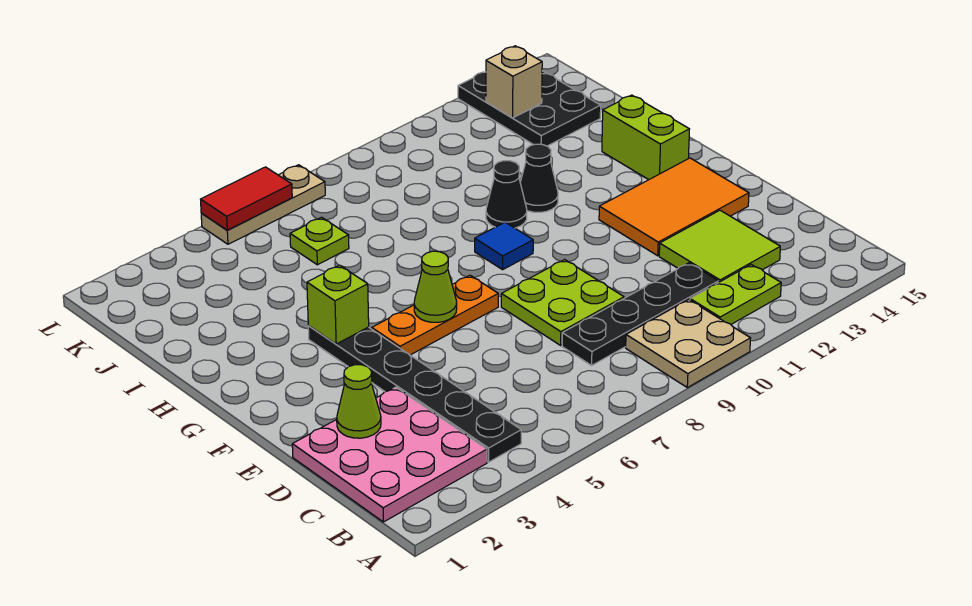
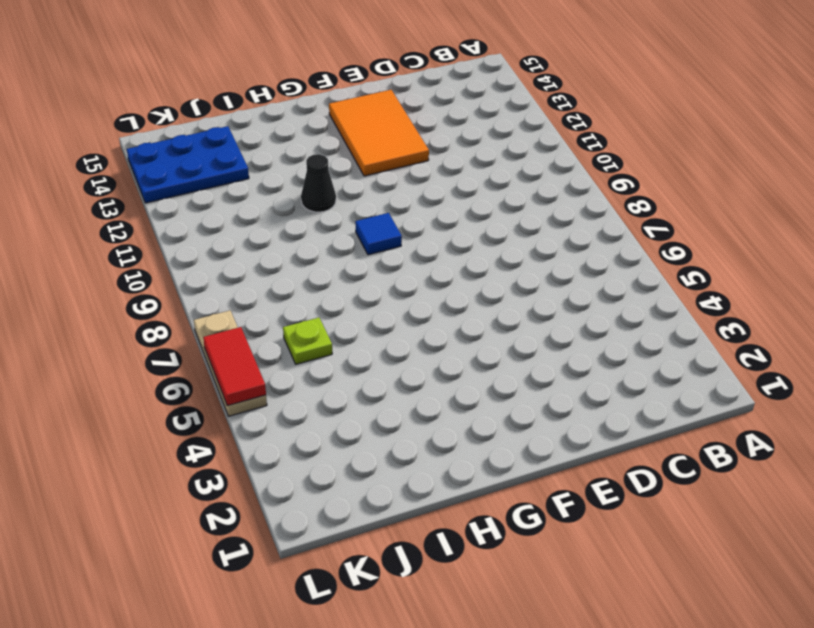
blue 2x3 plate [127,126,249,203] -> black 2x3 plate [458,71,601,146]
none -> tan 2x2 plate [626,300,751,388]
none -> pink 3x3 plate [292,387,487,522]
none -> black 1x6 plate [308,326,521,462]

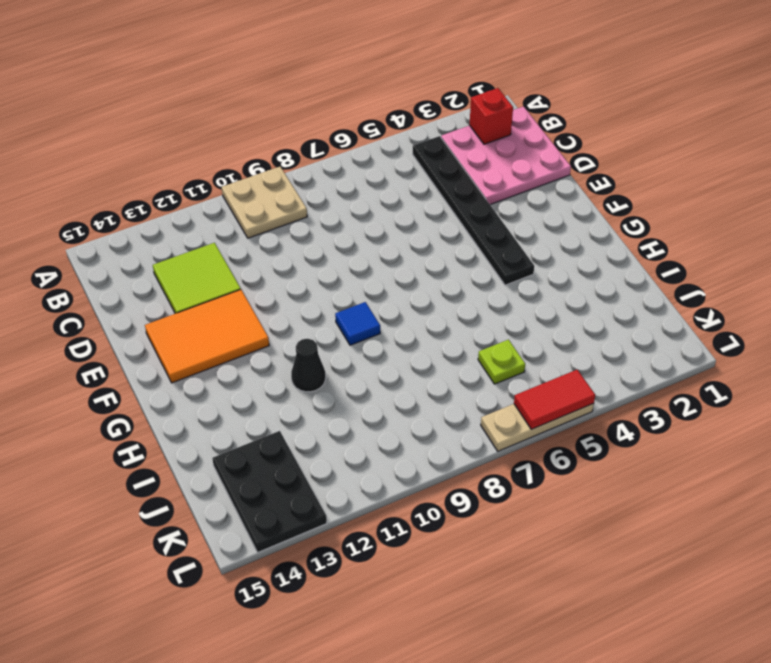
red 1x1 brick [470,88,513,144] -> none
none -> lime 1x2 plate [690,265,781,324]
none -> black 1x4 plate [562,263,719,365]
none -> lime 2x2 plate [501,260,624,345]

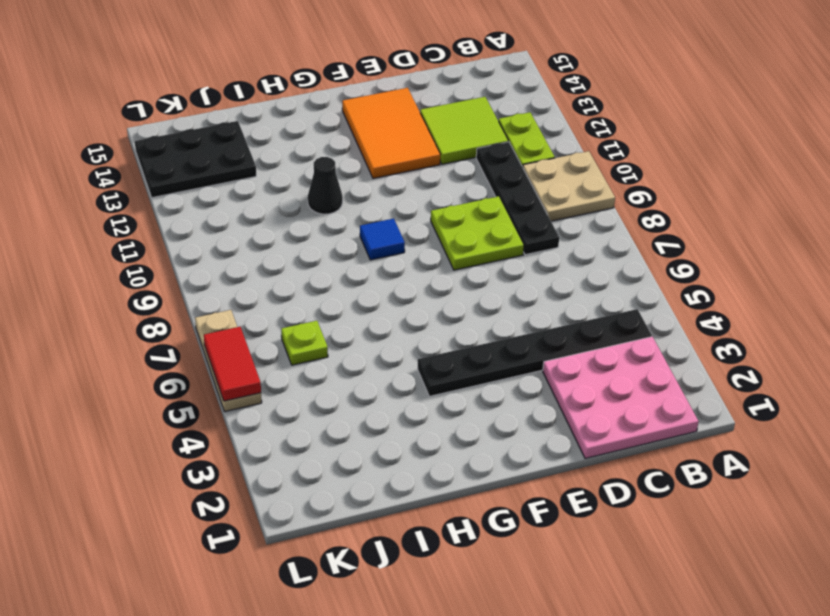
none -> orange 1x3 plate [372,275,498,355]
none -> lime 1x2 brick [602,95,689,180]
none -> black 1x1 cone [486,161,527,228]

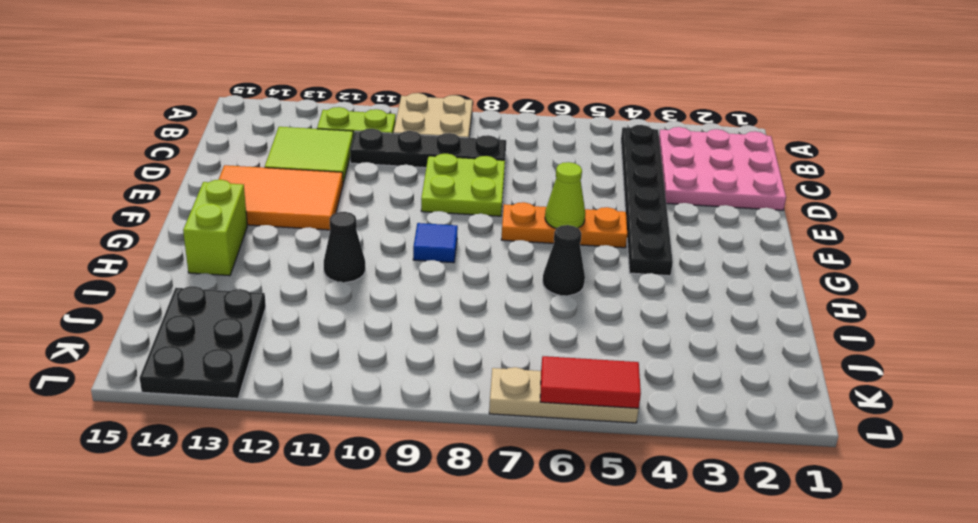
black 1x1 cone [543,225,585,296] -> black 1x1 cone moved to [486,161,527,228]
none -> lime 1x1 plate [290,217,349,265]
none -> lime 1x1 cone [337,365,381,438]
none -> lime 1x1 brick [307,265,369,344]

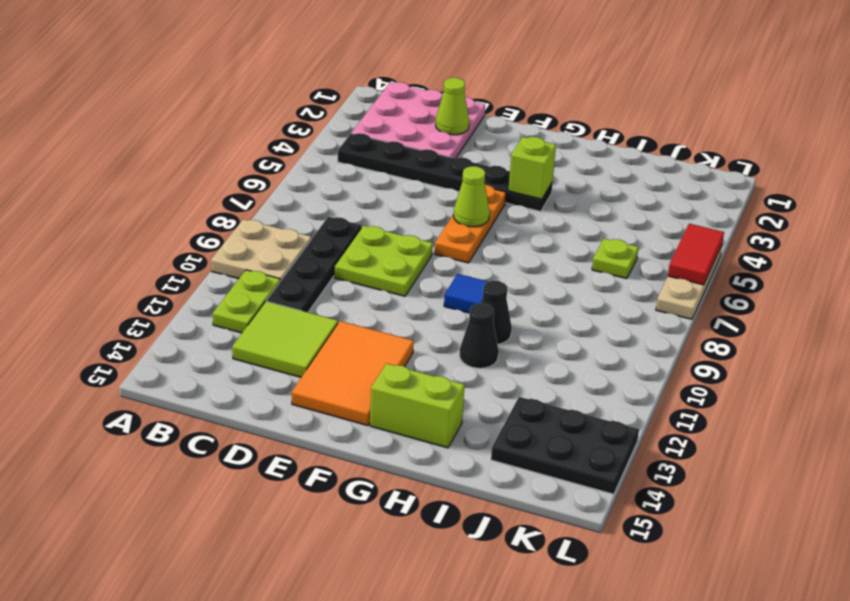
none -> tan 1x1 brick [486,46,542,118]

